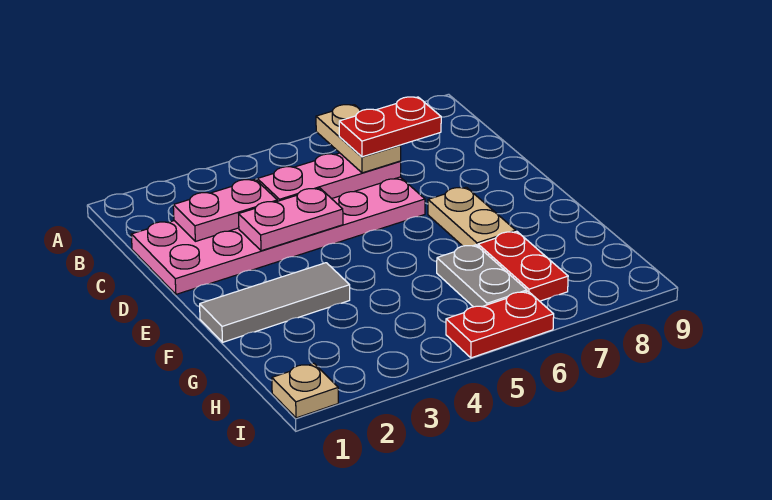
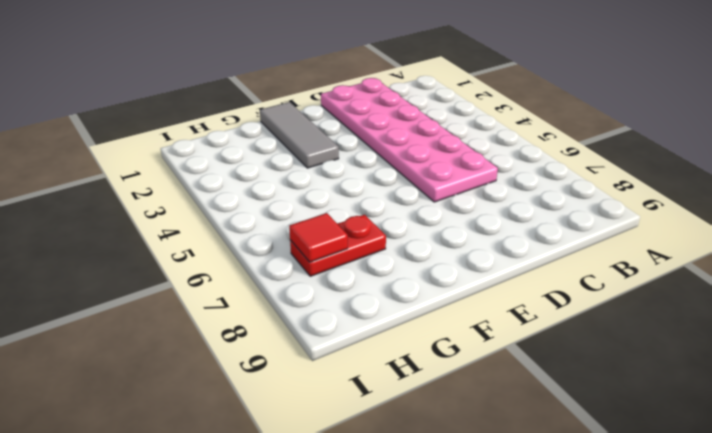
red 1x1 tile [289,213,348,262] -> none
none -> tan 1x2 plate [428,187,516,246]
none -> grey 1x2 plate [437,245,527,307]
none -> tan 1x1 plate [272,363,338,418]

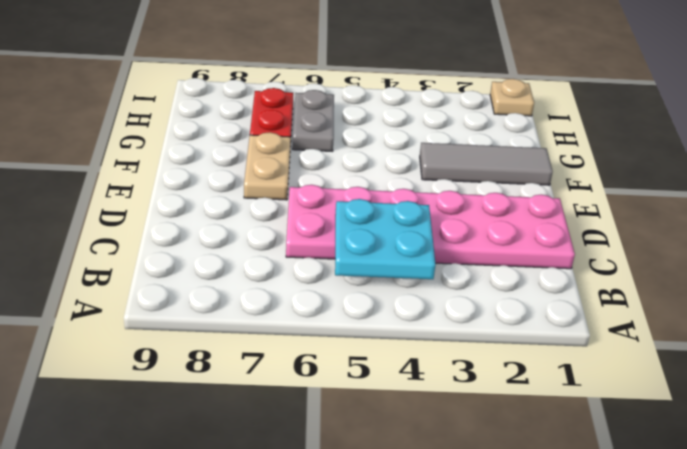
cyan 2x2 plate [335,199,436,279] -> pink 1x3 plate [257,153,401,201]
none -> red 1x2 plate [446,291,554,358]
none -> pink 1x2 plate [173,179,277,241]
none -> pink 1x2 plate [239,188,343,251]

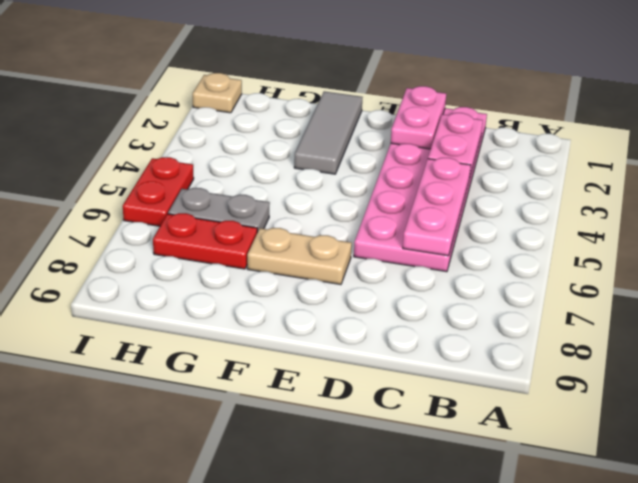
pink 1x2 plate [391,86,446,149] -> pink 1x2 plate moved to [239,188,343,251]
none -> tan 1x2 plate [316,105,401,173]
none -> red 1x2 plate [339,97,441,157]

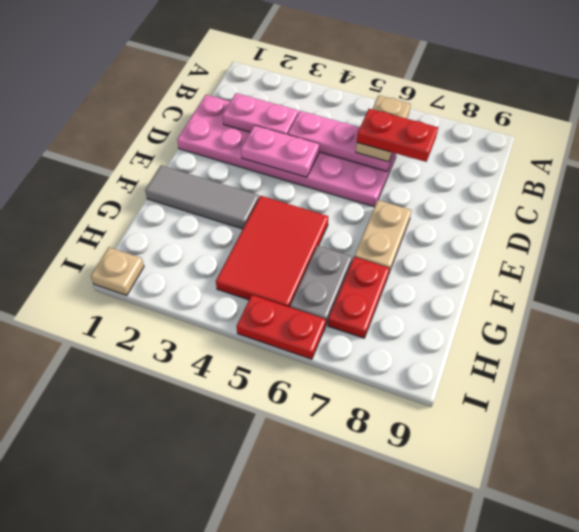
red 2x3 tile [216,196,328,307] -> none

